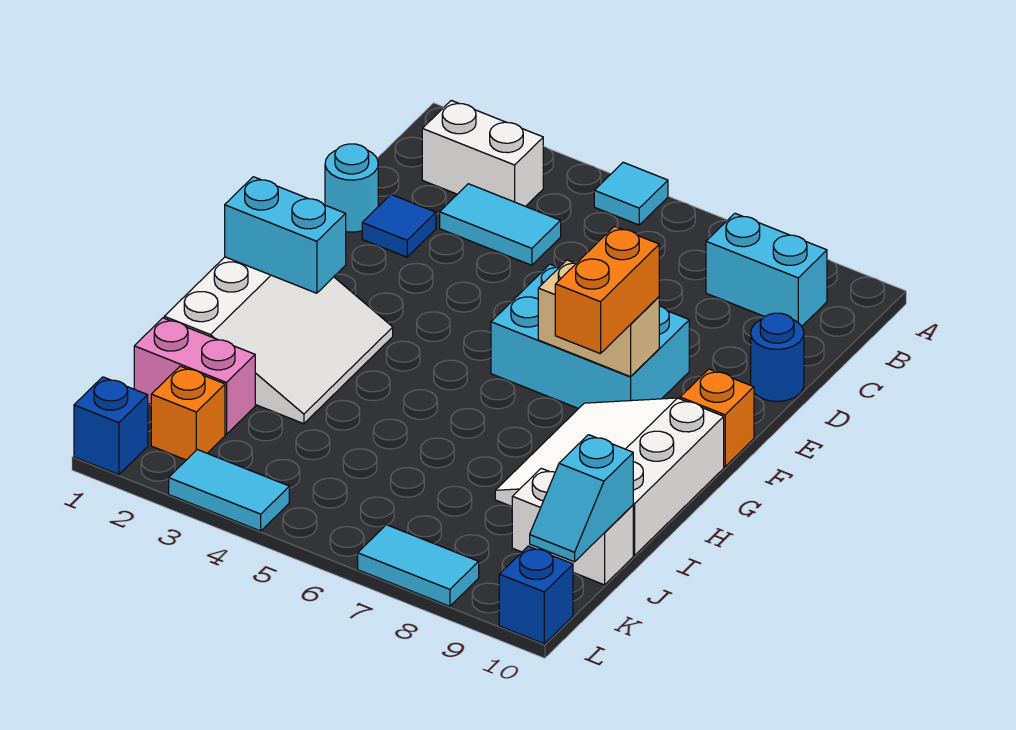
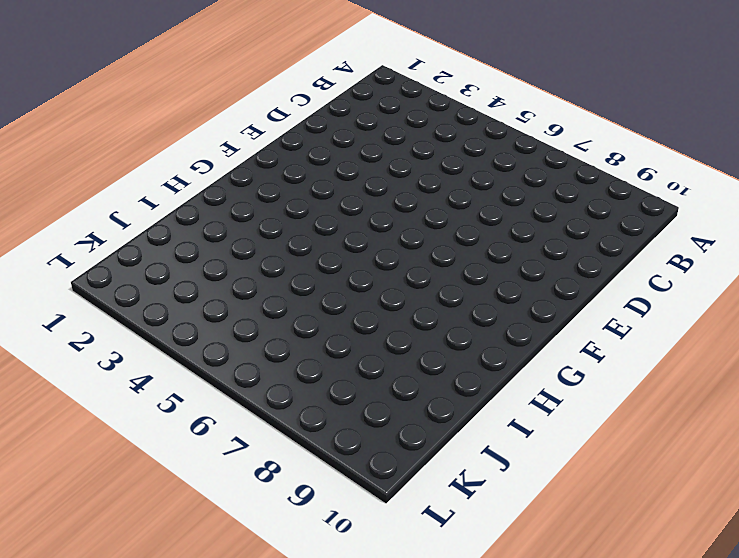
none -> cyan 1x1 tile [594,162,668,225]
none -> white 1x2 brick [422,100,543,206]
none -> cyan 1x2 brick [706,213,827,326]

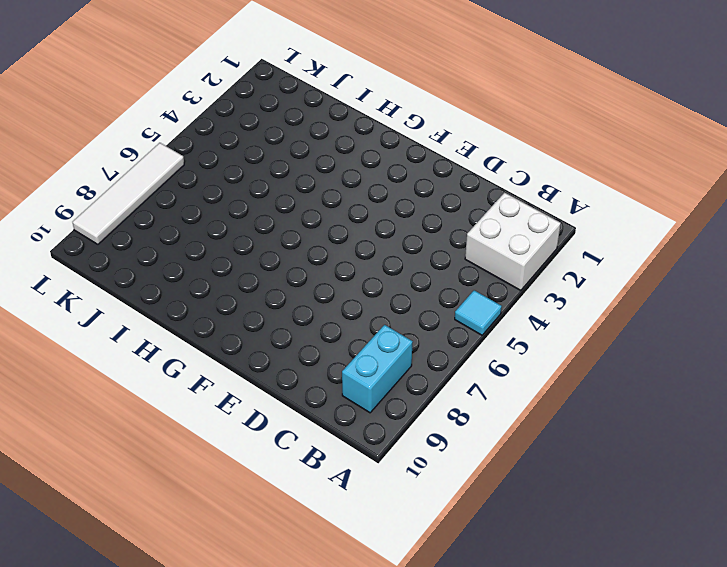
white 2x2 brick [465,193,561,290] -> white 1x2 brick [422,100,543,206]
white 1x4 tile [73,143,184,244] -> cyan 1x2 tile [358,525,479,606]
none -> cyan 1x2 tile [440,184,561,265]
none -> cyan 1x1 round brick [325,144,378,232]
none -> blue 1x1 tile [362,195,436,257]

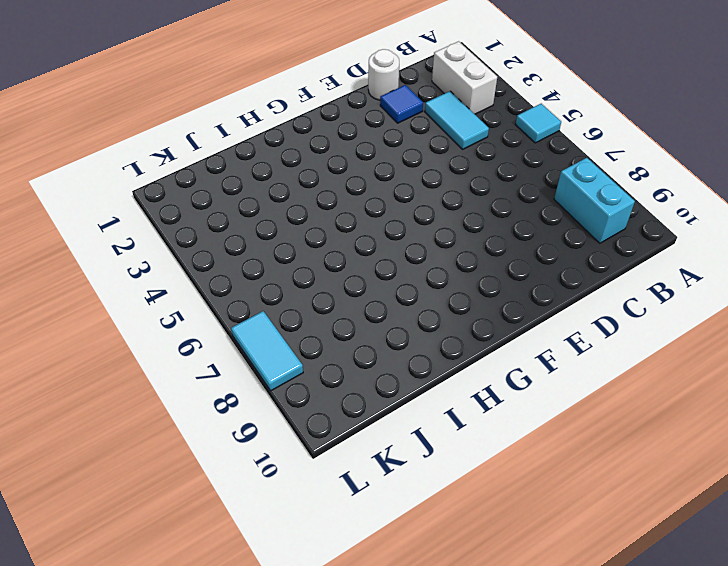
white 1x1 round brick [368,49,399,100] -> cyan 1x1 round brick [325,144,378,232]
none -> blue 1x1 round brick [751,313,804,401]
none -> cyan 2x3 brick [491,264,689,409]
none -> orange 1x1 brick [680,369,754,467]

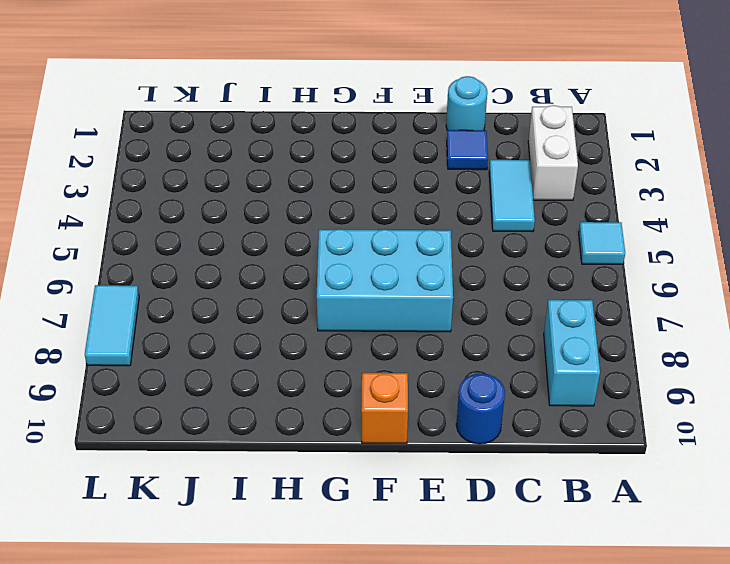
cyan 2x3 brick [317,229,453,332] -> cyan 2x3 brick turned to [491,264,689,409]
none -> white 3x3 slope [164,257,393,424]
none -> white 3x3 slope [495,398,724,555]
none -> pink 1x2 brick [134,318,255,434]

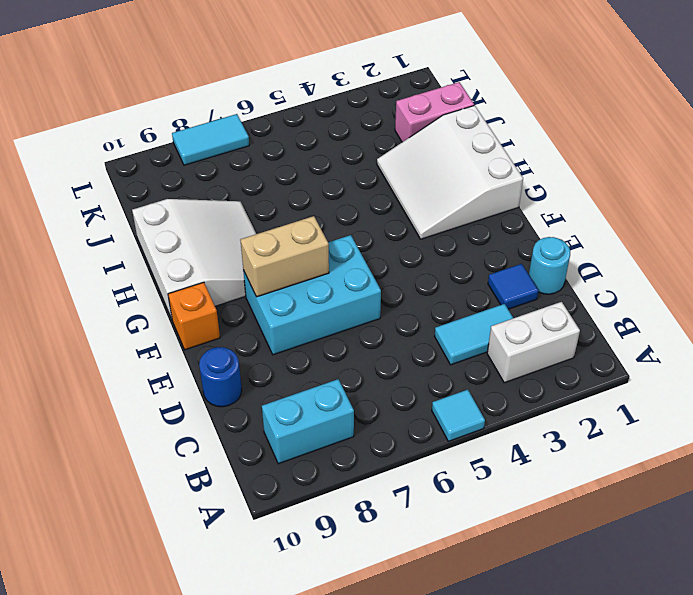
none -> white 1x2 brick [512,468,633,585]
none -> orange 1x1 brick [151,366,225,460]
none -> blue 1x1 brick [74,377,148,475]

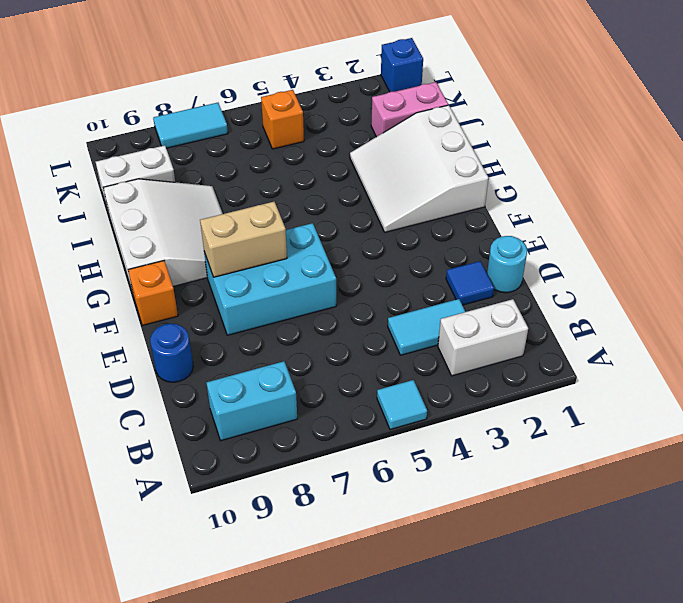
orange 1x1 brick [261,90,304,149] -> orange 1x1 brick moved to [151,366,225,460]
none -> cyan 1x2 tile [169,450,289,531]
none -> blue 1x1 brick [499,546,573,644]
none -> cyan 1x2 brick [225,177,346,293]

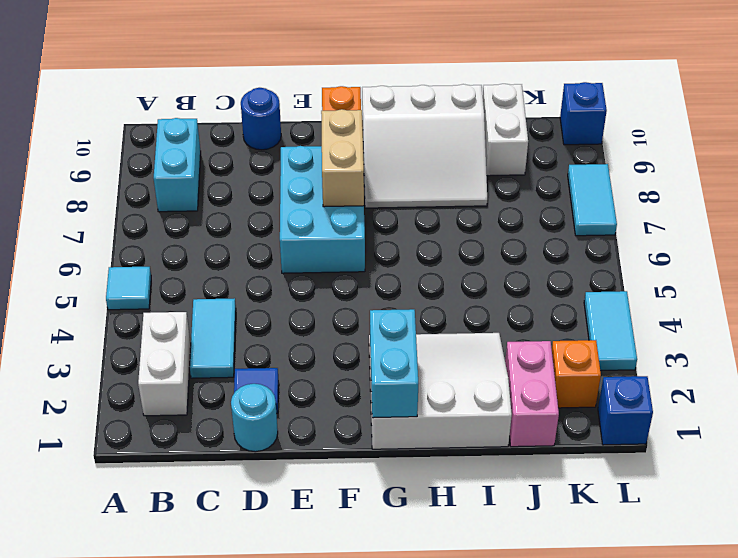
none -> cyan 1x2 slope [530,435,633,562]
none -> orange 1x2 brick [555,226,659,354]

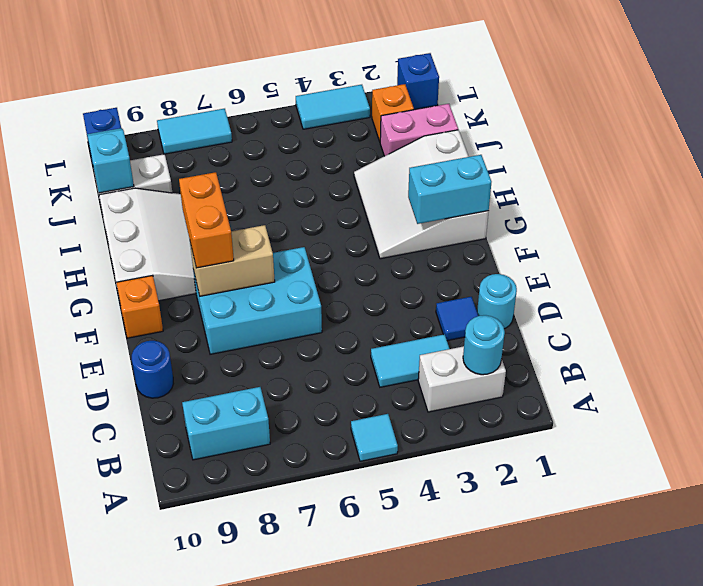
cyan 1x1 round brick [463,315,505,375] -> none

